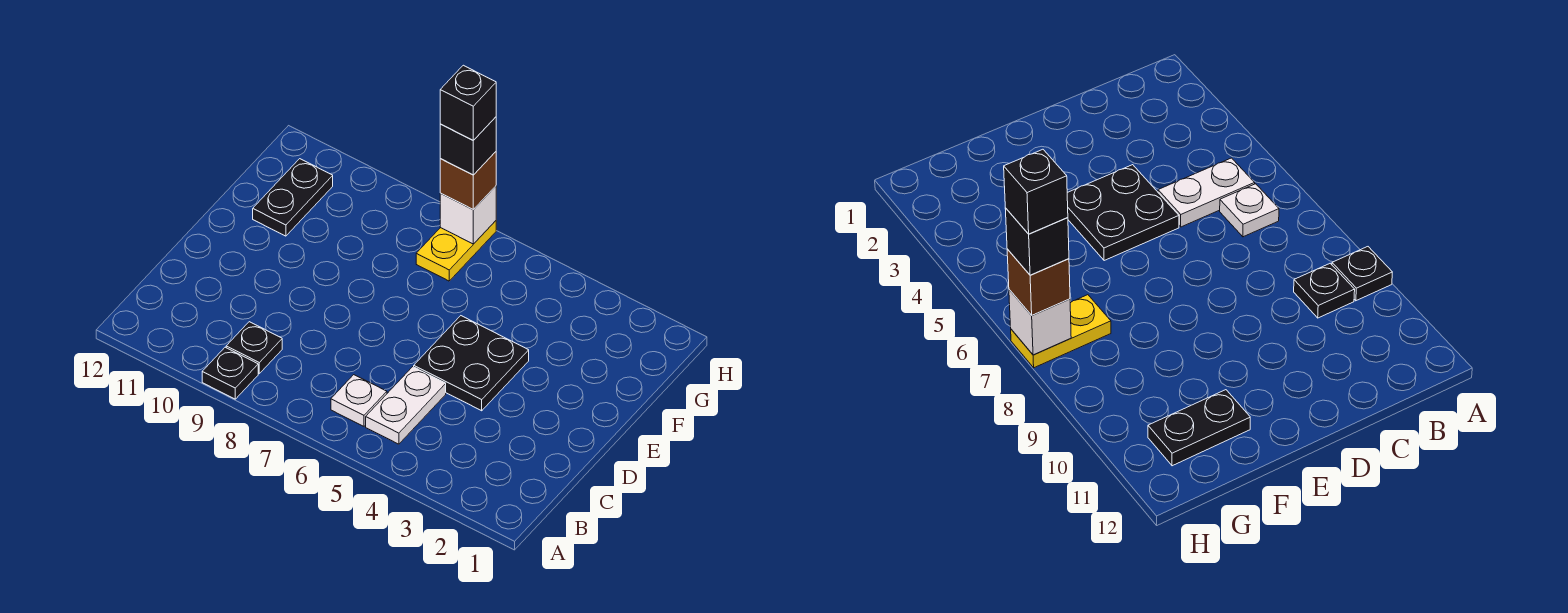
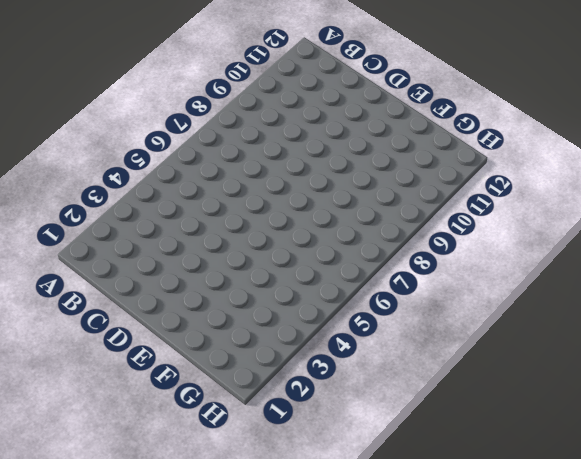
none -> black 1x1 plate [202,347,258,399]
none -> white 1x2 plate [366,367,446,444]

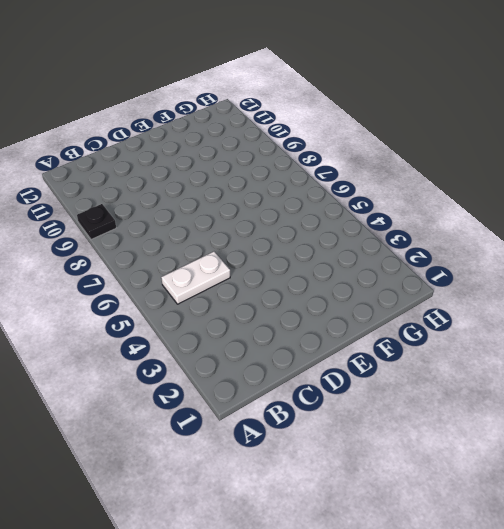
none -> white 1x1 plate [331,375,387,426]
none -> black 1x1 plate [226,322,282,373]

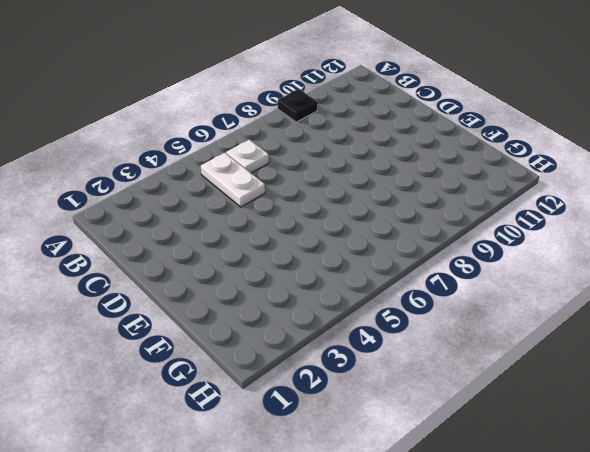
none -> black 1x1 plate [226,322,282,373]
none -> black 2x2 plate [414,316,529,411]

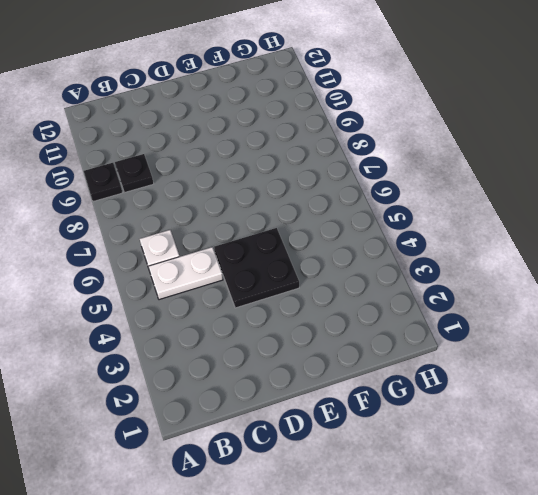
none -> black 1x2 plate [253,159,333,236]
none -> yellow 1x2 plate [416,221,496,281]

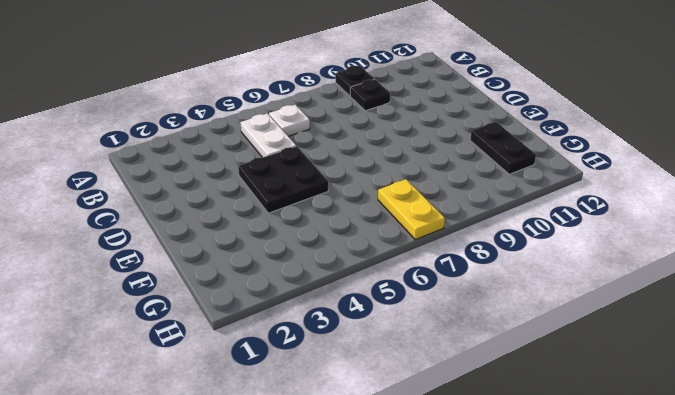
none -> white 1x1 brick [440,186,496,244]
none -> brown 1x1 brick [440,152,496,210]

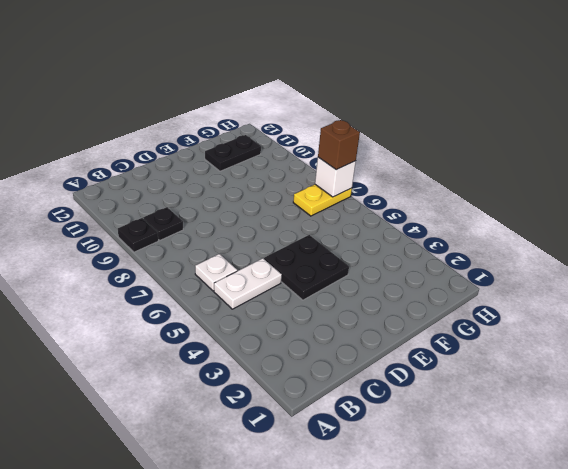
none -> black 1x1 brick [440,117,496,175]
none -> black 1x1 brick [440,65,496,140]

